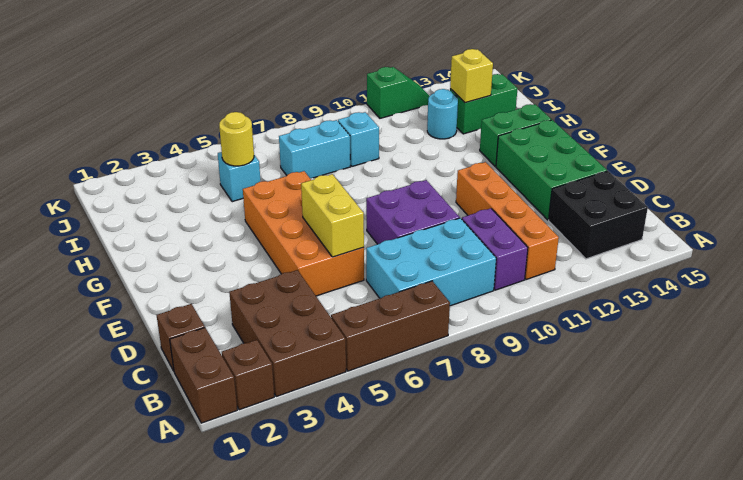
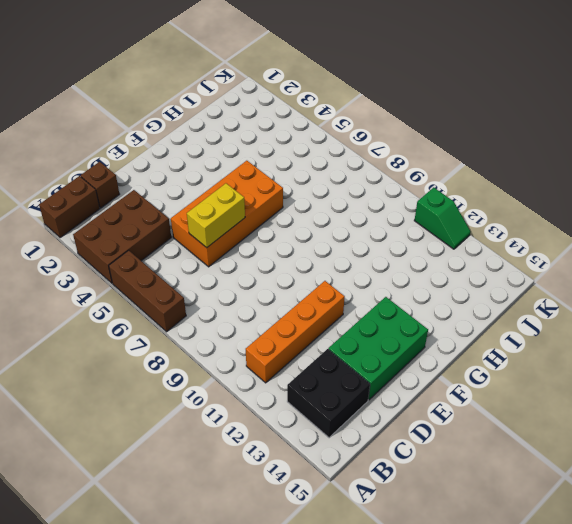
none -> brown 1x1 brick [222,340,274,410]
none -> cyan 2x3 brick [366,218,496,306]
none -> purple 1x2 brick [462,208,528,290]

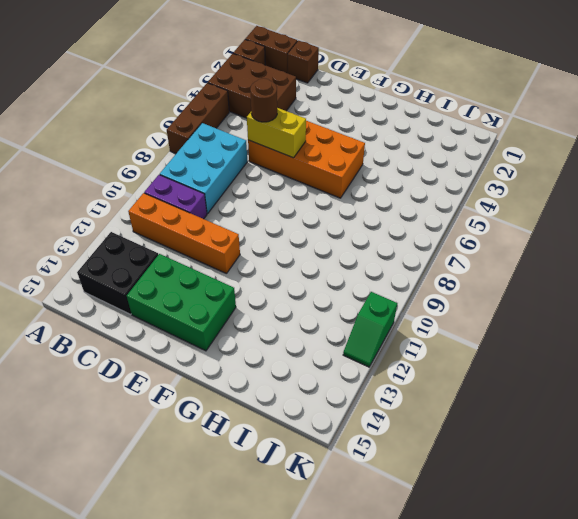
brown 1x1 round brick [250,78,277,122] -> none
none -> purple 2x2 brick [366,180,460,244]
none -> green 1x2 brick [480,104,551,166]
none -> cyan 1x1 brick [218,152,261,202]

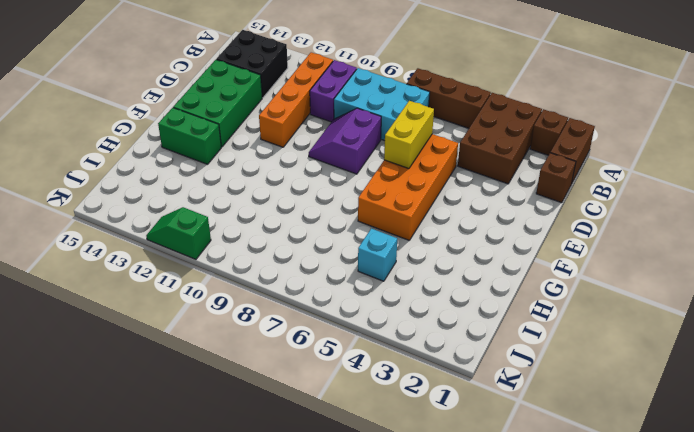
purple 2x2 slope [309,108,381,174] -> purple 2x2 brick [366,180,460,244]
none -> cyan 1x2 brick [279,120,350,178]
none -> cyan 1x1 brick [338,112,379,166]
none -> cyan 1x1 round brick [427,89,458,139]

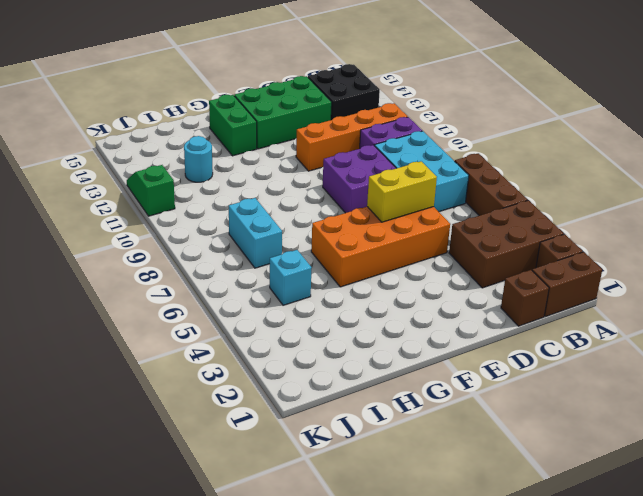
none -> cyan 1x1 brick [338,112,379,166]
none -> green 1x2 brick [450,74,518,134]
none -> yellow 1x1 round brick [219,112,254,166]

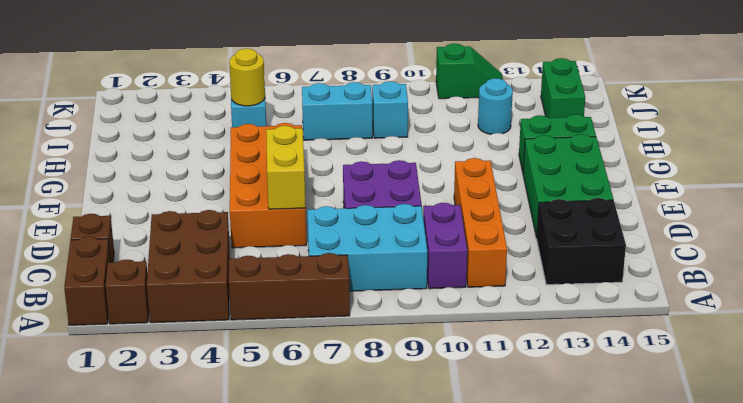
green 1x2 brick [541,58,585,118] -> green 1x2 brick turned to [450,74,518,134]
none -> yellow 1x1 brick [450,49,493,103]

